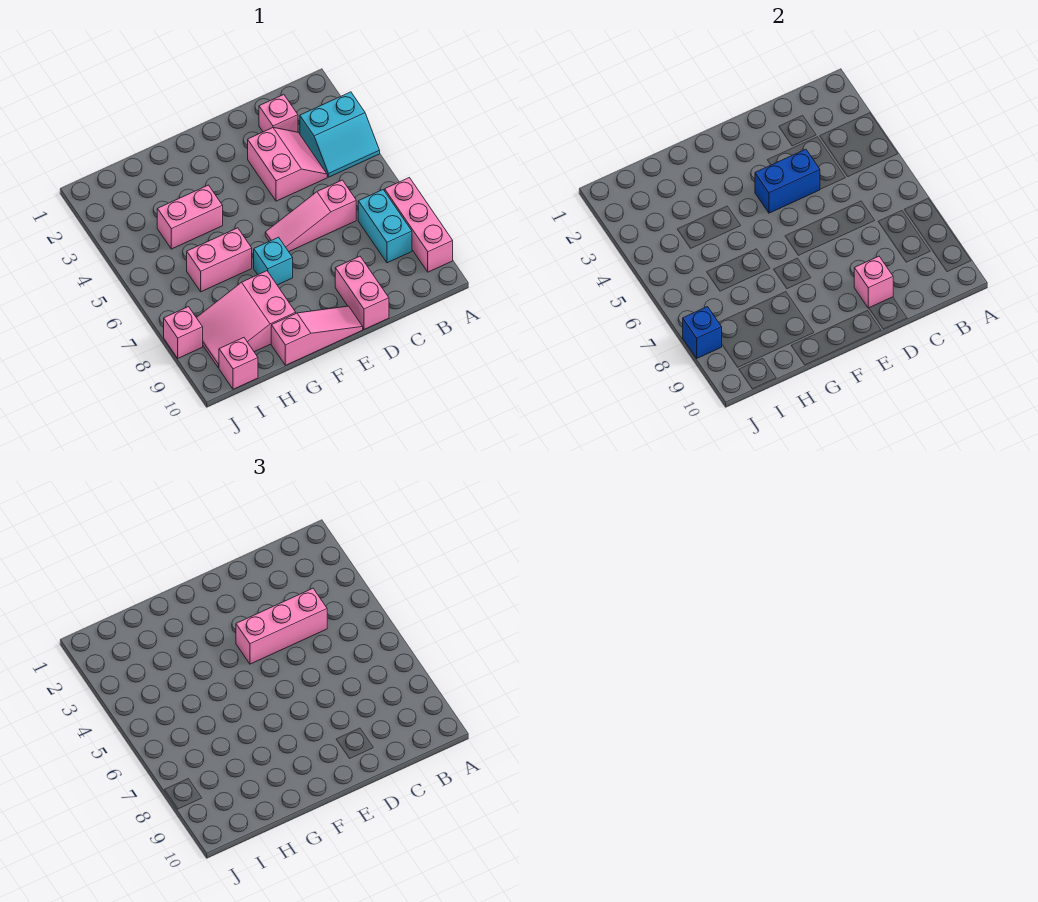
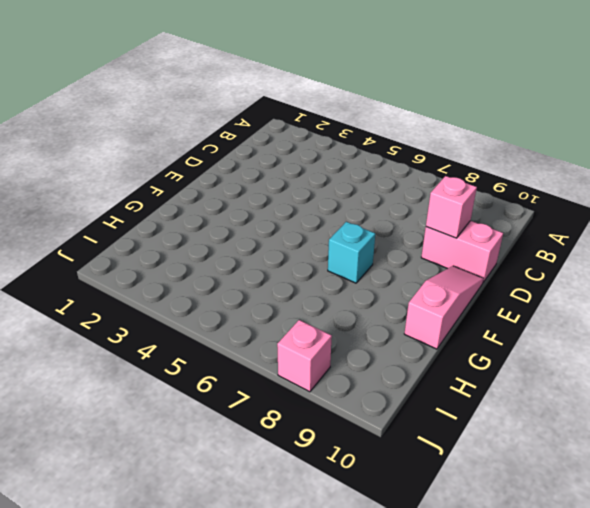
none -> cyan 2x2 slope [300,92,380,177]
none -> pink 1x3 brick [385,178,453,272]
none -> cyan 1x2 brick [358,190,412,263]

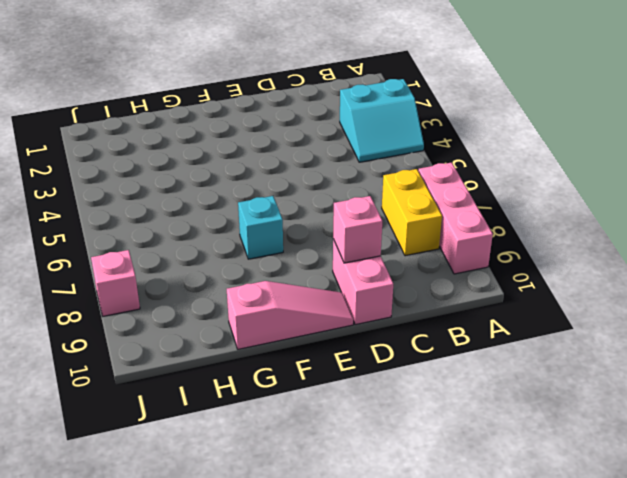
yellow 1x2 brick [382,169,442,256] -> cyan 1x2 brick [358,190,412,263]
none -> pink 1x1 brick [259,95,298,132]
none -> pink 2x2 slope [248,128,327,201]
none -> pink 1x3 slope [265,180,356,252]

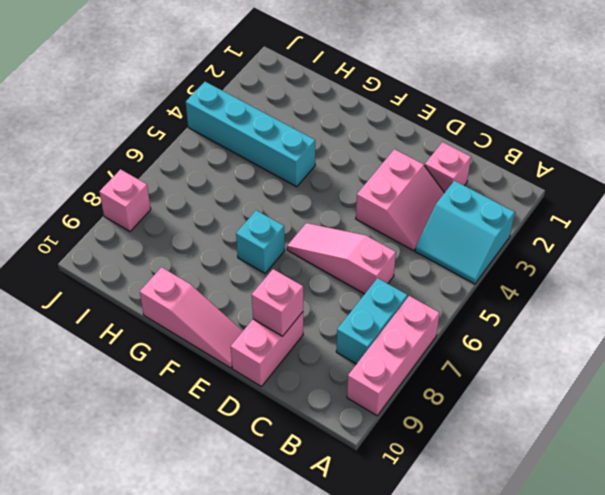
cyan 1x4 brick [186,82,315,187] -> pink 1x2 brick [157,185,223,249]
none -> pink 1x2 brick [187,228,252,292]
none -> pink 2x3 slope [196,271,296,368]
none -> pink 1x1 brick [219,338,258,389]

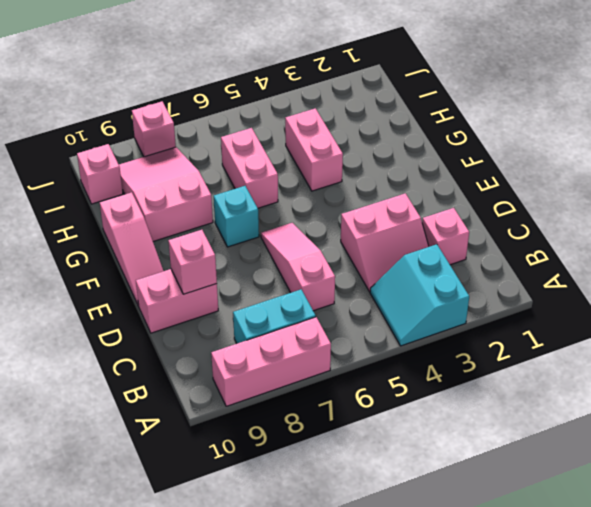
none -> blue 1x2 brick [755,149,820,213]
none -> blue 1x1 brick [683,307,722,358]
none -> pink 1x3 brick [236,588,327,664]

